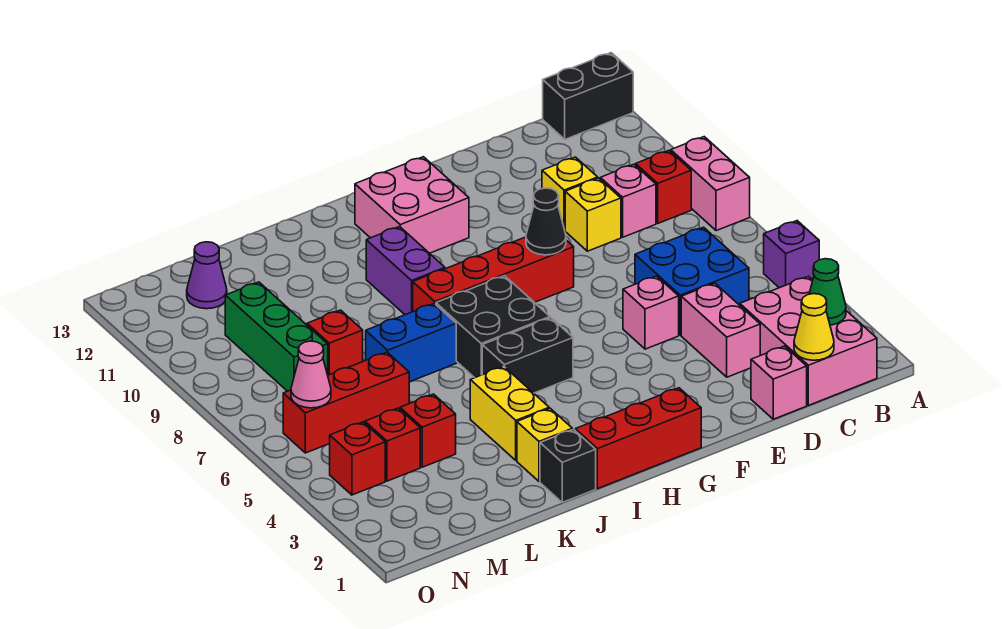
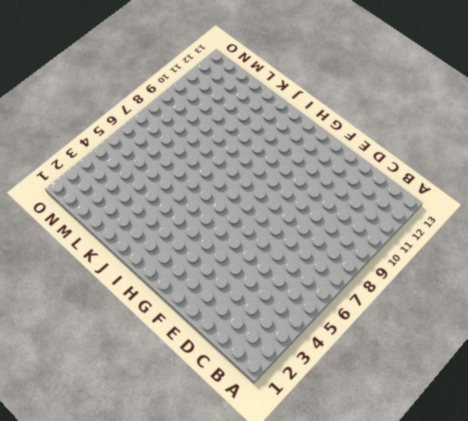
none -> purple 1x1 brick [764,221,819,288]
none -> pink 1x2 brick [671,137,750,231]
none -> black 1x2 brick [543,53,633,139]
none -> pink 2x3 brick [740,276,877,405]

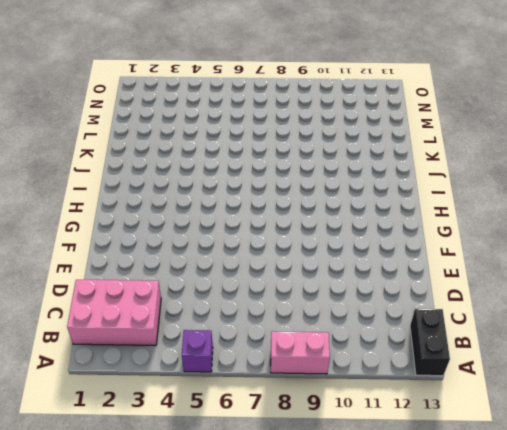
none -> red 1x1 brick [636,151,691,223]
none -> blue 2x2 brick [635,227,749,335]
none -> pink 1x1 brick [600,164,656,237]
none -> pink 1x1 brick [751,346,807,419]

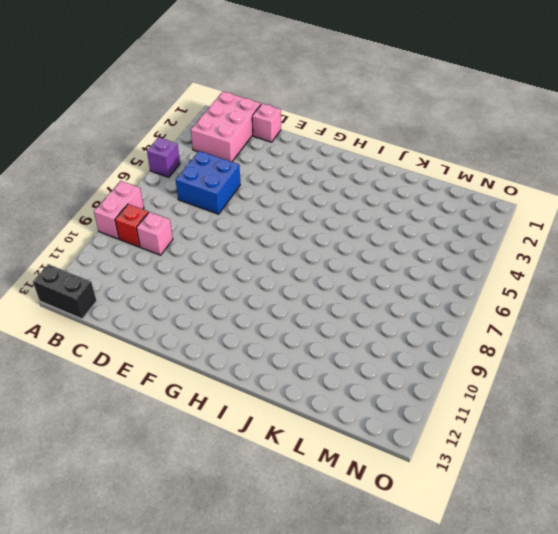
none -> pink 1x2 brick [681,283,760,377]
none -> yellow 1x1 brick [565,178,621,251]
none -> yellow 1x1 brick [542,157,598,230]
none -> pink 1x1 brick [623,276,679,349]

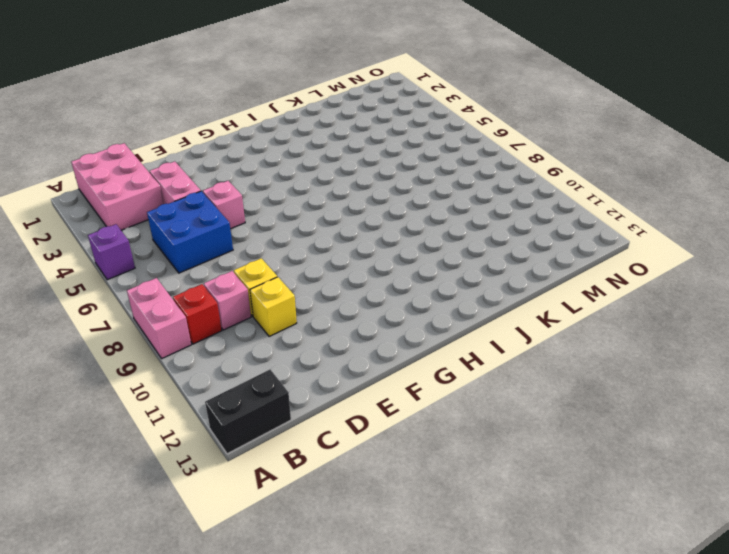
none -> pink 1x1 brick [751,346,807,419]
none -> red 1x4 brick [413,237,574,311]
none -> red 1x3 brick [575,388,701,489]
none -> pink 2x2 brick [355,157,469,253]

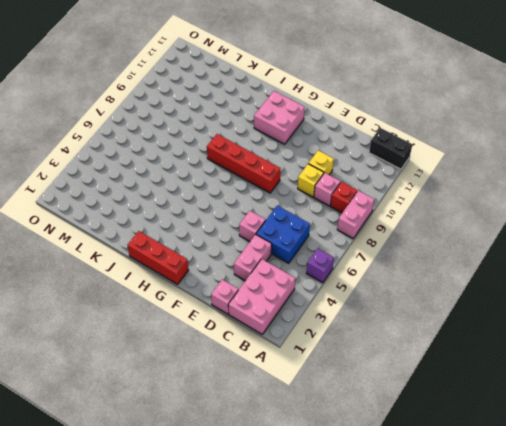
none -> black 1x2 brick [482,318,573,393]
none -> black 2x2 brick [436,276,550,378]
none -> purple 1x2 brick [366,227,445,315]
none -> black 1x1 brick [540,429,596,502]

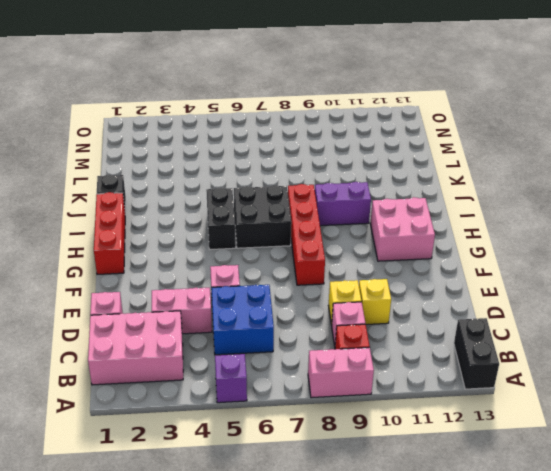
none -> yellow 1x1 brick [517,408,572,481]
none -> yellow 1x2 brick [470,366,549,460]
none -> blue 1x2 brick [366,304,456,382]
none -> red 1x1 brick [400,394,456,467]

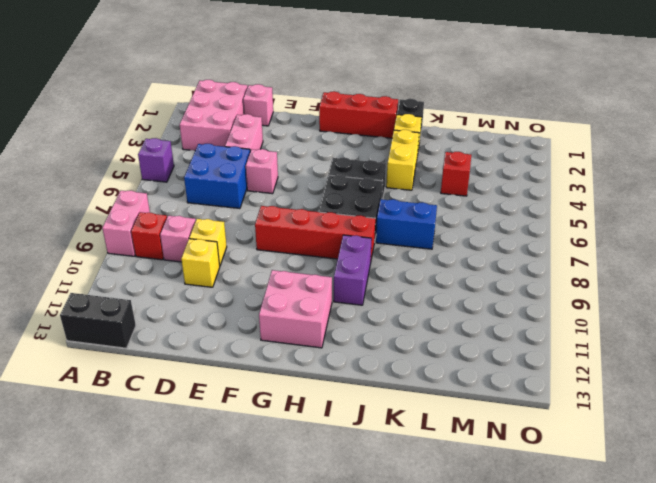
none -> red 1x3 brick [283,352,409,453]
none -> red 1x1 brick [307,310,363,375]
none -> red 1x1 brick [365,408,420,481]
none -> green 1x3 brick [225,282,328,391]

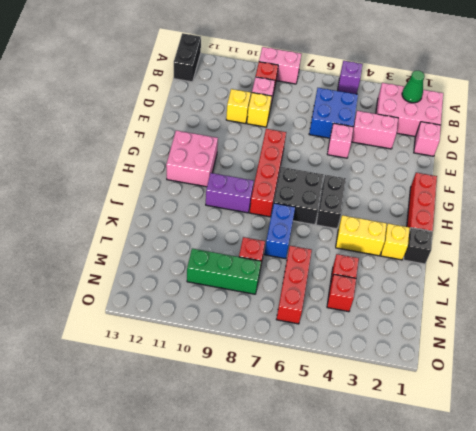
none -> purple 1x1 cone [187,242,227,309]
none -> red 1x1 brick [330,422,385,495]
none -> yellow 1x1 cone [794,294,834,360]
none -> black 1x1 cone [526,188,566,255]

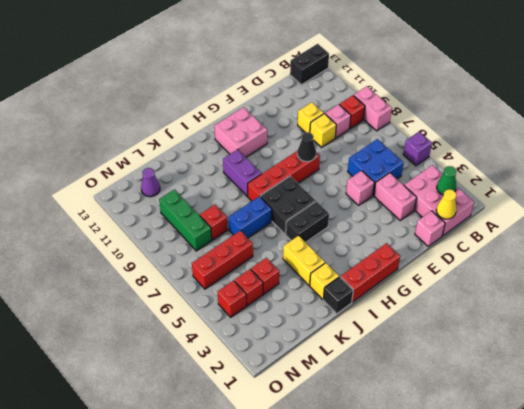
none -> pink 1x1 cone [291,341,331,408]

